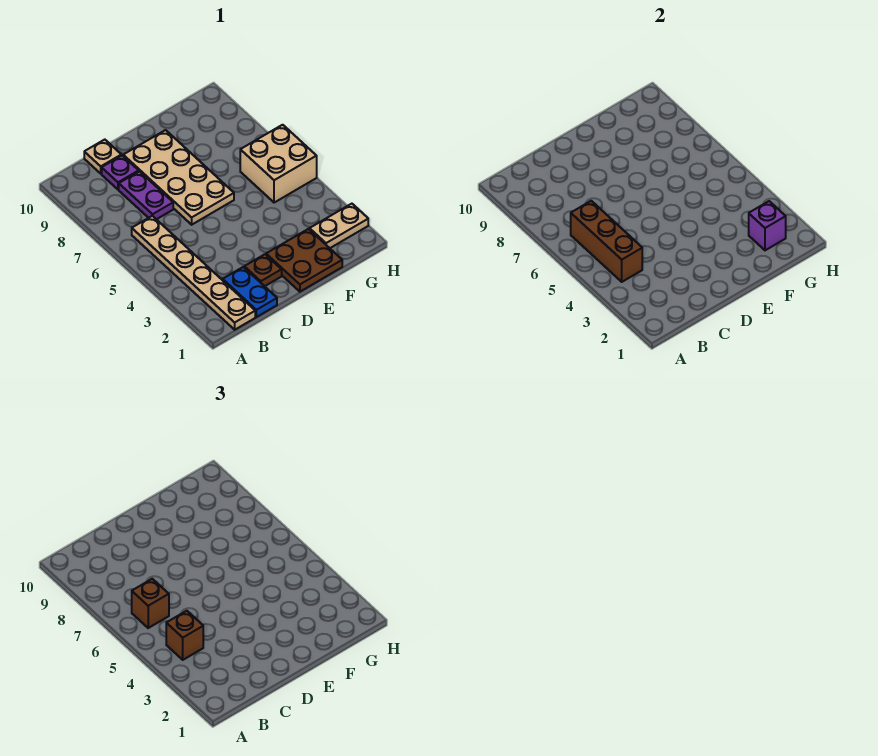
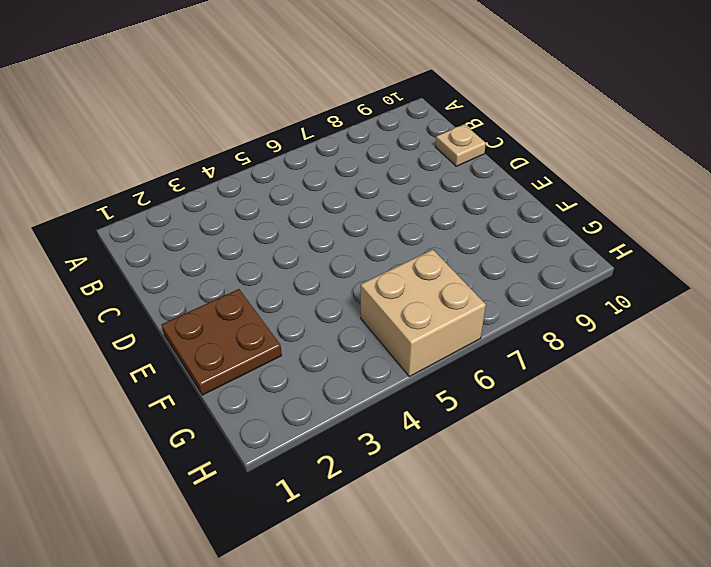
none -> tan 1x6 plate [132,216,255,330]
none -> blue 1x2 plate [223,267,277,317]
none -> purple 1x2 plate [119,171,173,219]

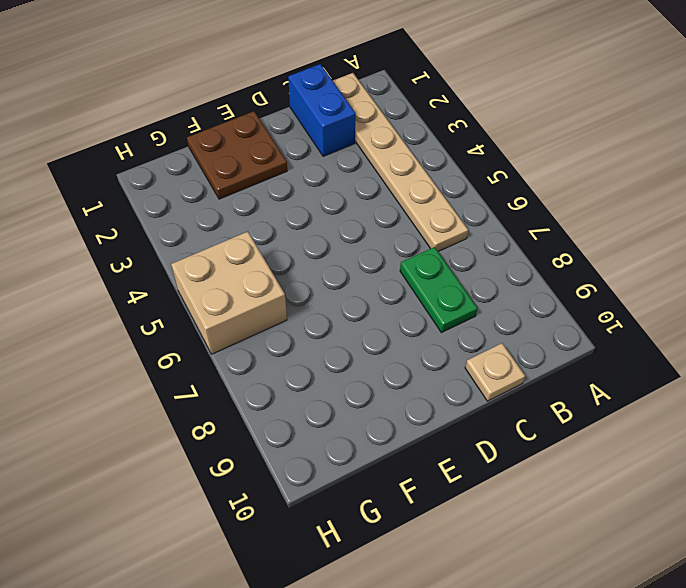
blue 1x2 brick [288,64,356,157] -> blue 1x2 plate [223,267,277,317]
green 1x2 plate [400,247,478,333] -> purple 1x2 plate [119,171,173,219]
none -> purple 1x1 plate [102,156,139,190]
none -> brown 1x1 plate [244,254,282,286]
none -> tan 2x4 plate [123,130,234,225]

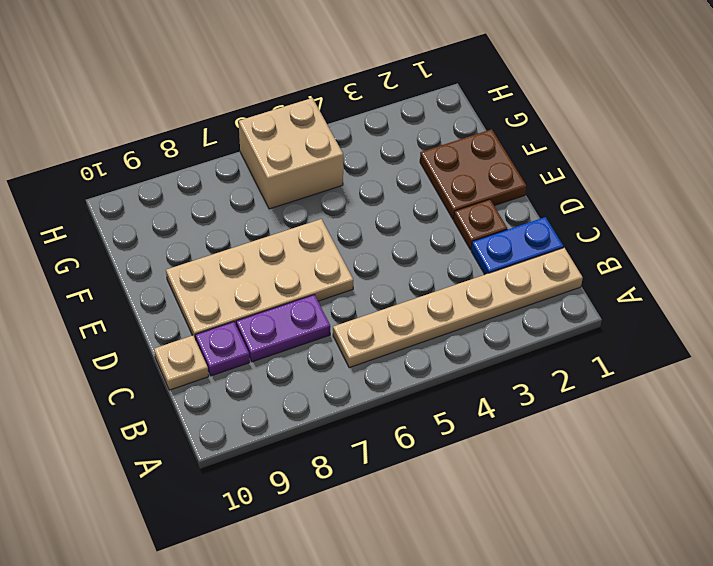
none -> tan 1x2 plate [310,204,368,248]
none -> brown 1x3 brick [571,201,642,282]
none -> purple 1x1 brick [749,201,786,250]

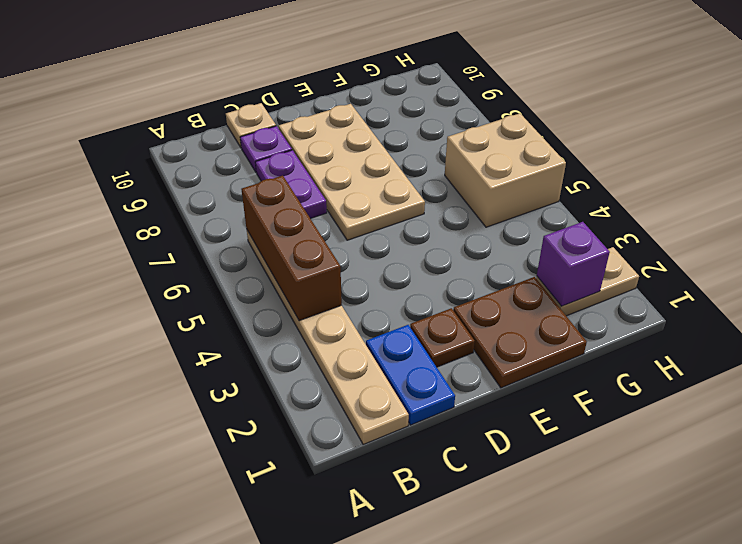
none -> brown 1x1 brick [166,611,203,660]
none -> brown 1x1 brick [132,579,169,628]

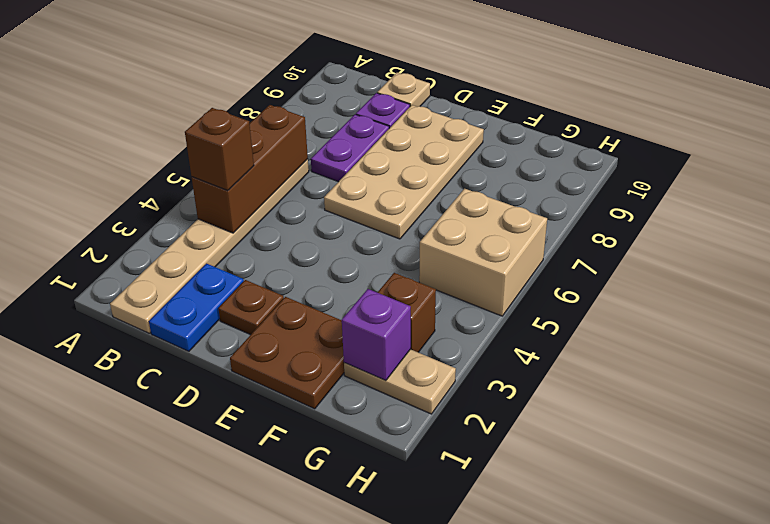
brown 1x1 brick [377,273,436,352] -> brown 1x1 brick moved to [132,579,169,628]

